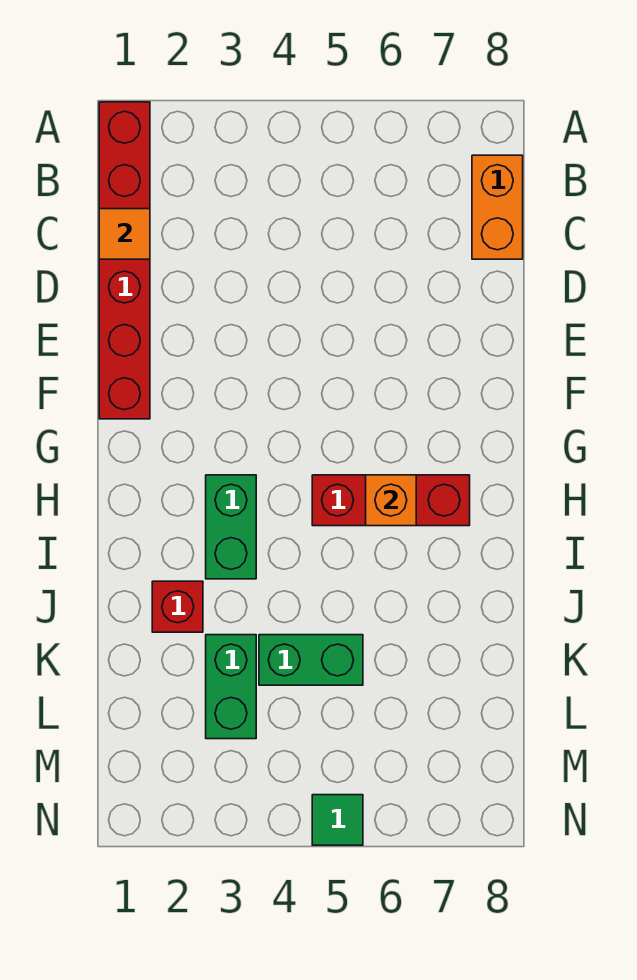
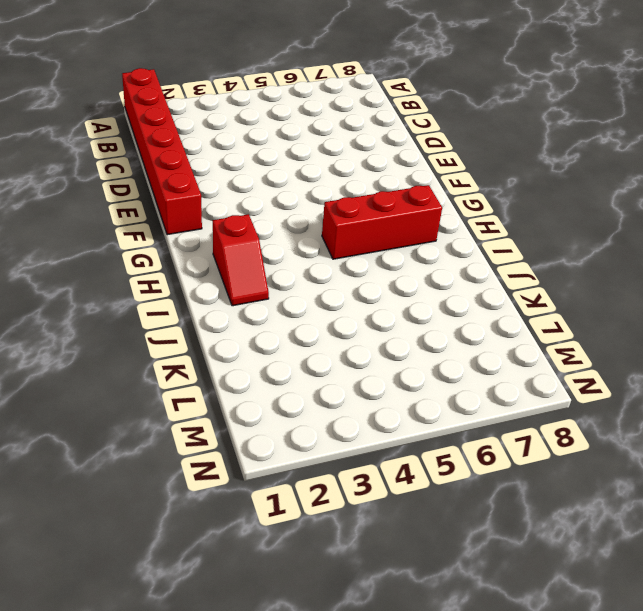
red 1x2 slope [213,214,269,306] -> none
none -> orange 1x2 brick [472,155,523,259]
none -> green 1x2 brick [206,475,256,579]

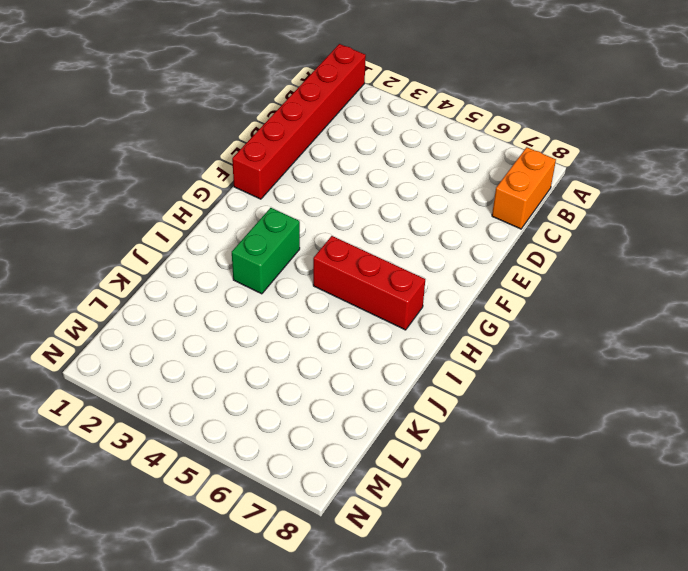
none -> red 1x1 brick [152,581,203,632]
none -> green 1x2 brick [206,635,256,739]

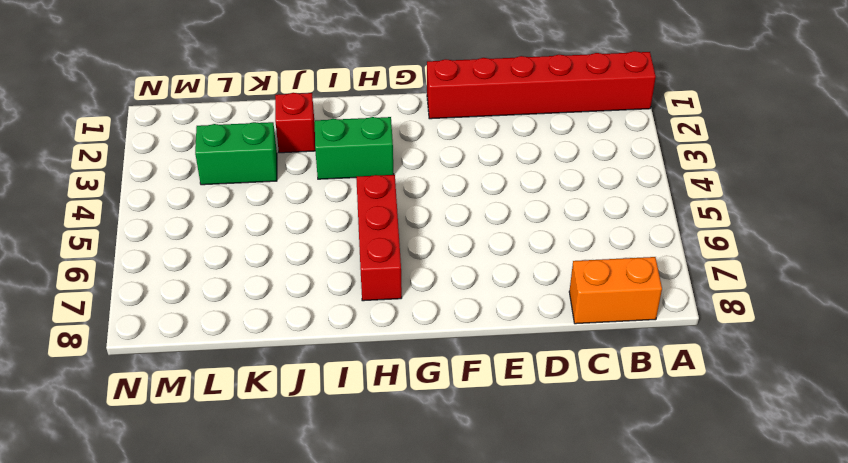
none -> green 1x2 brick [259,635,363,685]
none -> green 1x1 tile [312,795,363,845]

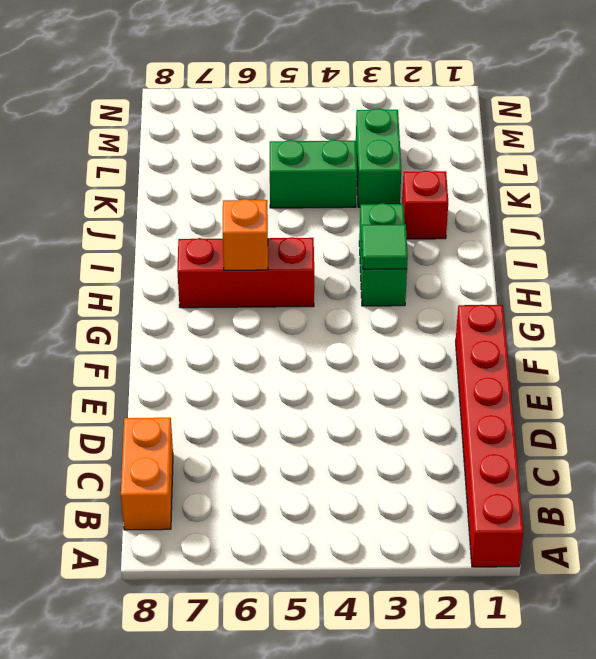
green 1x1 tile [362,224,408,269] -> green 1x1 tile moved to [312,795,363,845]
none -> orange 1x1 tile [99,209,150,259]

